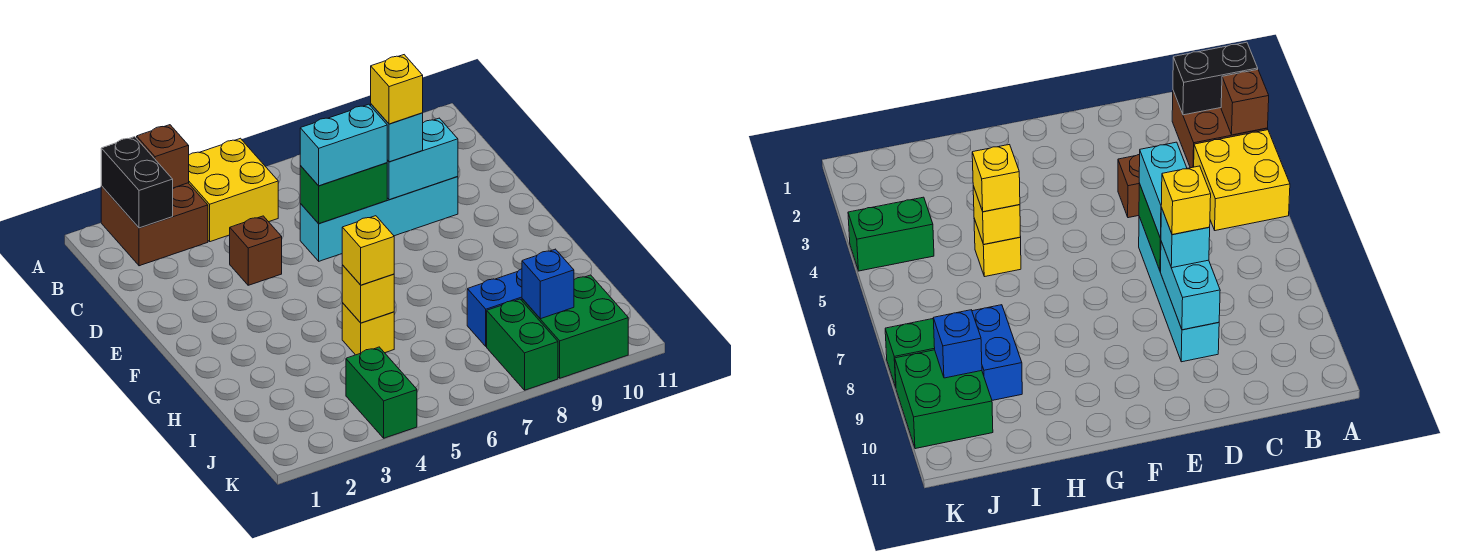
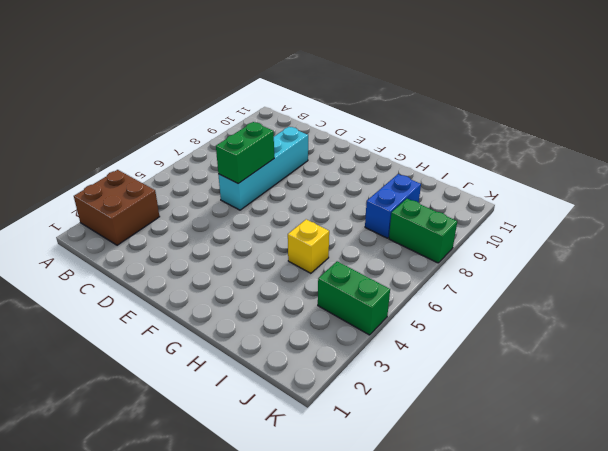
none -> yellow 2x2 brick [189,138,278,242]
none -> brown 1x1 brick [230,216,282,285]
none -> green 2x2 brick [522,275,628,378]

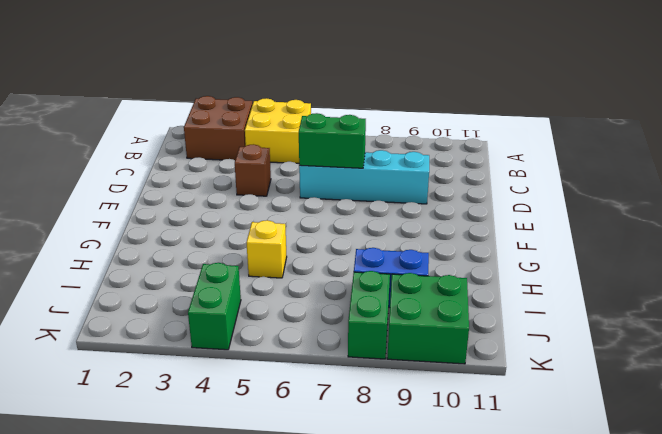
none -> black 1x2 brick [101,137,173,228]
none -> brown 1x1 brick [137,125,189,188]
none -> cyan 1x2 brick [387,118,458,200]

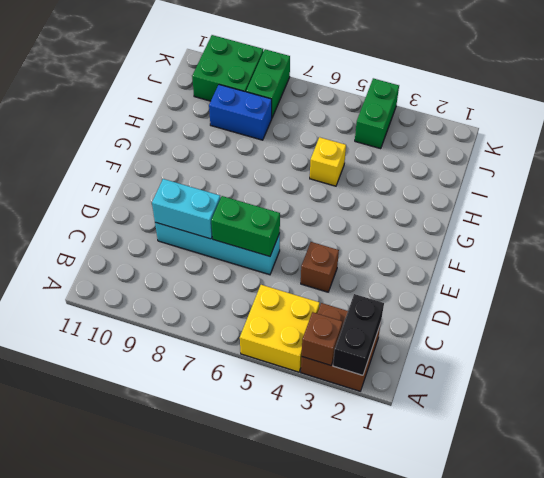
none -> yellow 1x1 brick [342,265,394,323]
none -> blue 1x1 brick [522,249,574,319]
none -> cyan 1x2 brick [300,104,387,186]

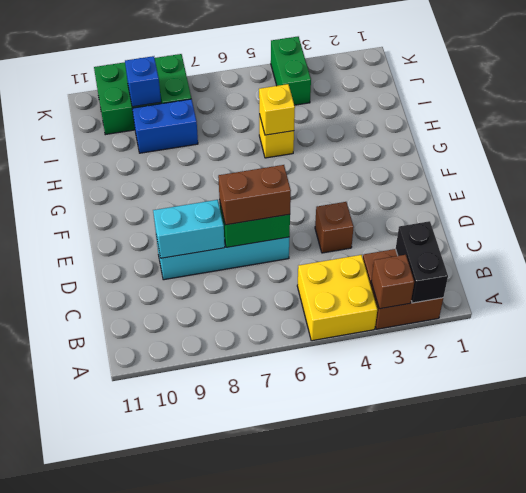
brown 1x2 brick [218,165,291,225] -> cyan 1x2 brick [300,104,387,186]
none -> cyan 1x1 brick [371,104,423,162]
none -> yellow 1x1 brick [342,216,394,285]
none -> yellow 1x1 brick [371,55,423,124]

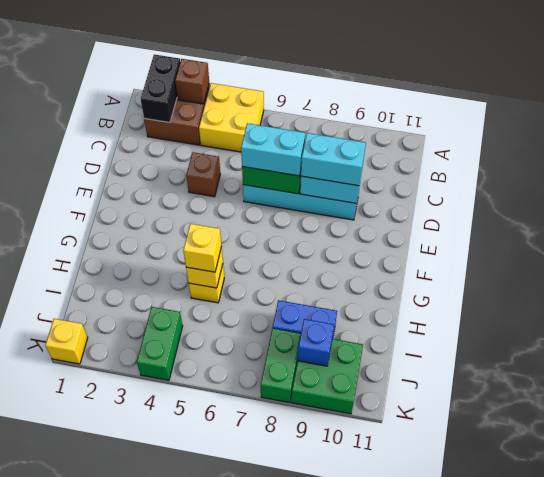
cyan 1x2 brick [301,133,366,186] -> cyan 1x1 brick [371,104,423,162]
yellow 1x1 brick [45,319,88,364] -> yellow 1x1 brick moved to [371,55,423,124]

